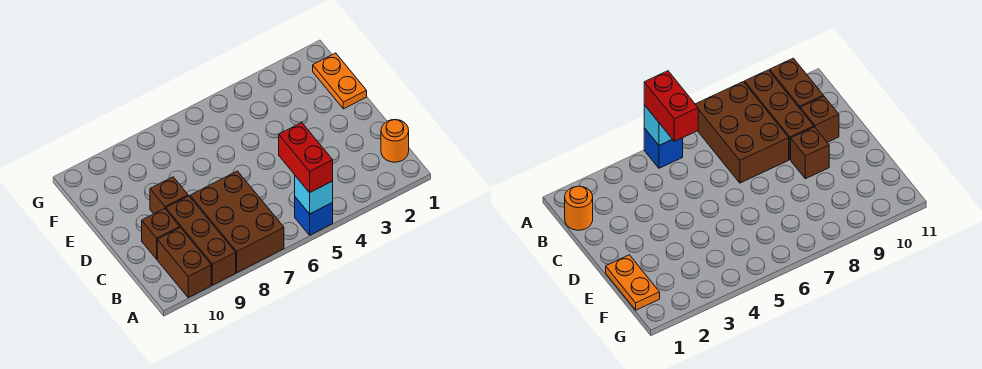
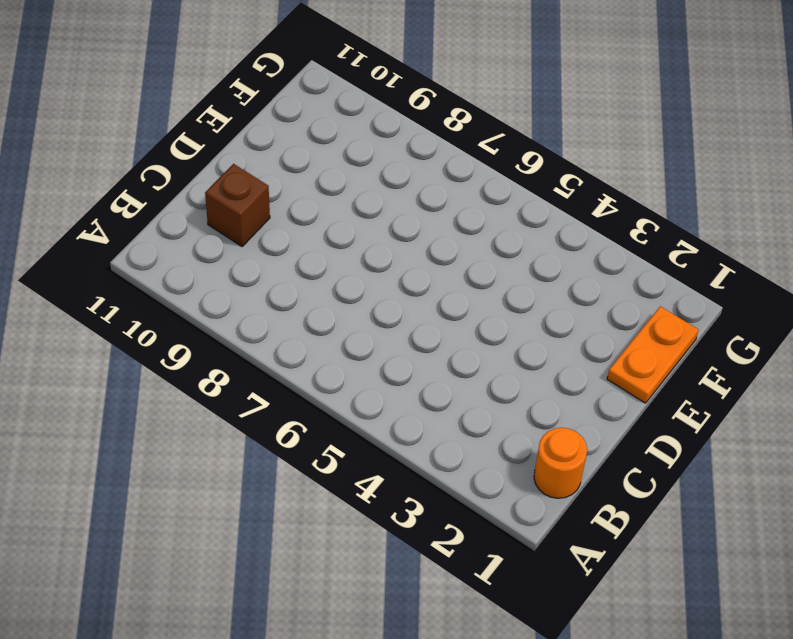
none -> blue 1x1 brick [295,197,333,235]
none -> brown 2x3 brick [190,171,284,272]

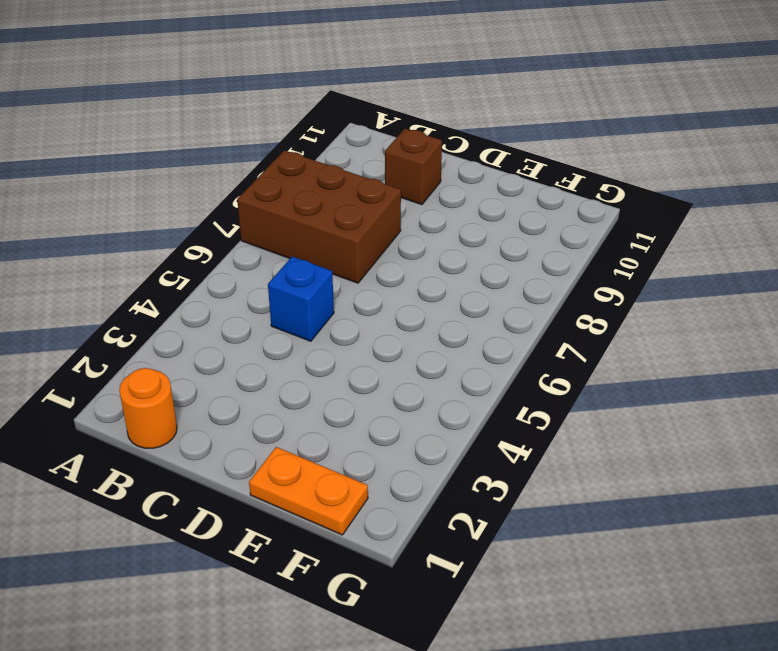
blue 1x1 brick [268,257,334,341] -> blue 1x1 brick moved to [295,197,333,235]
none -> brown 1x3 brick [166,196,236,285]
none -> brown 1x2 brick [157,228,211,297]

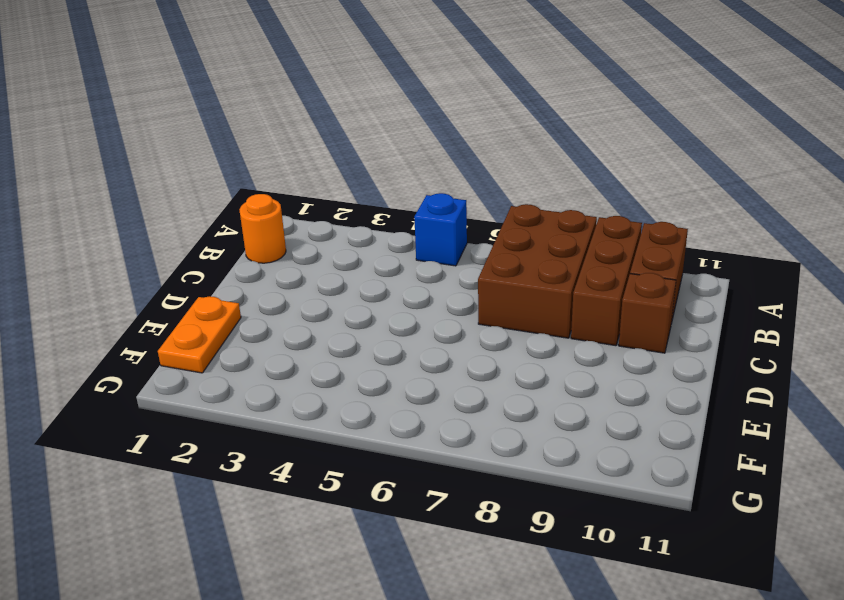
none -> brown 1x1 brick [150,177,188,214]
none -> cyan 1x1 brick [295,176,333,214]

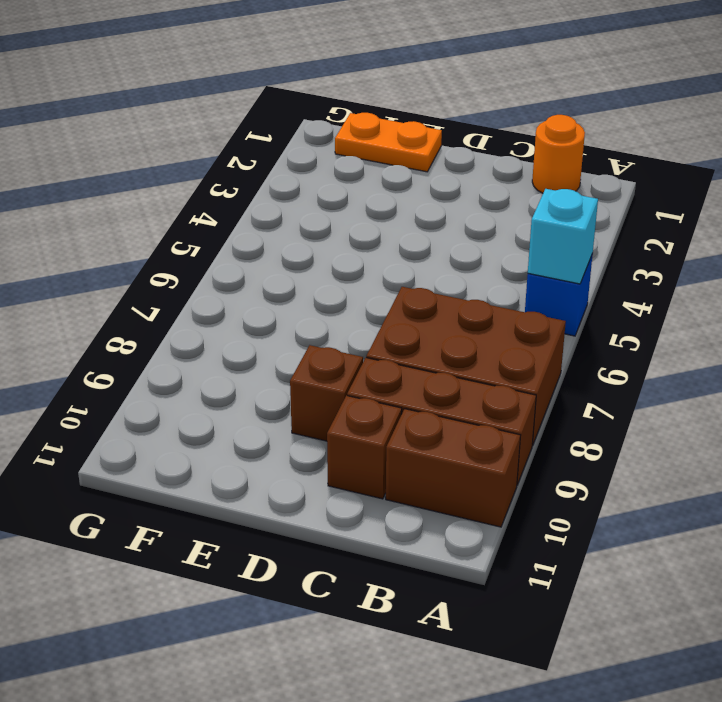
none -> red 1x2 brick [279,123,333,193]

